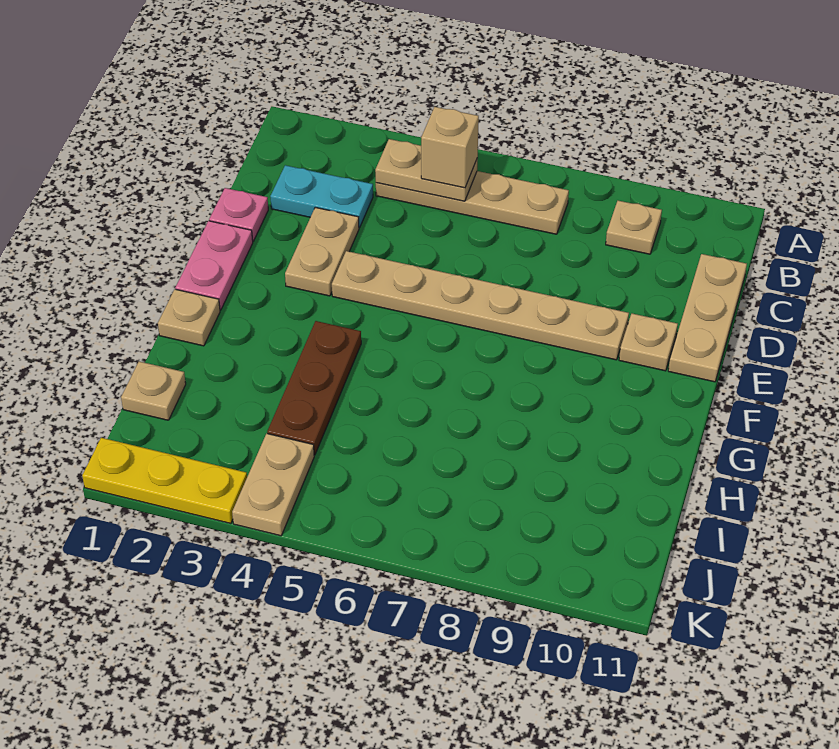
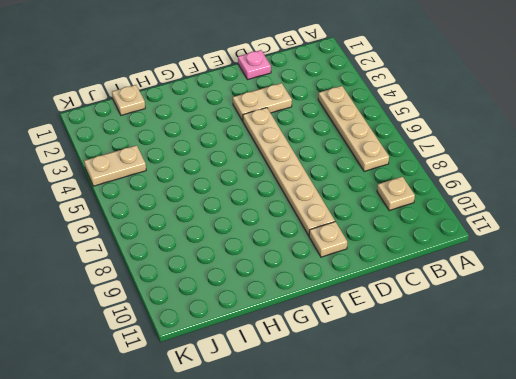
none -> cyan 1x2 plate [270,165,373,228]
none -> tan 1x3 plate [668,254,747,382]
none -> pink 1x2 plate [175,221,253,310]

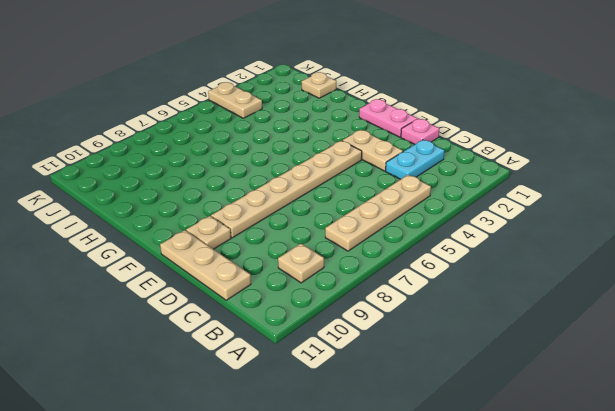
none -> tan 1x1 plate [158,289,220,346]
none -> brown 1x3 plate [267,321,361,455]
none -> yellow 1x3 plate [82,438,247,523]

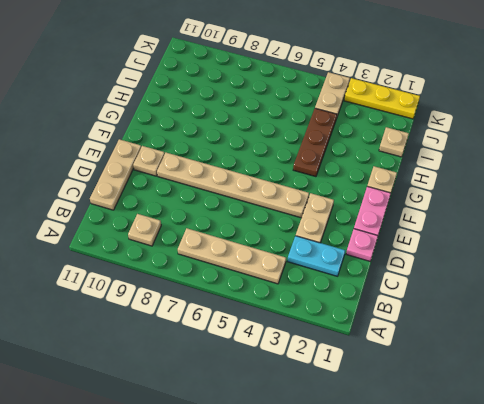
none -> tan 1x2 plate [375,139,477,201]
none -> tan 1x1 brick [421,107,479,188]

